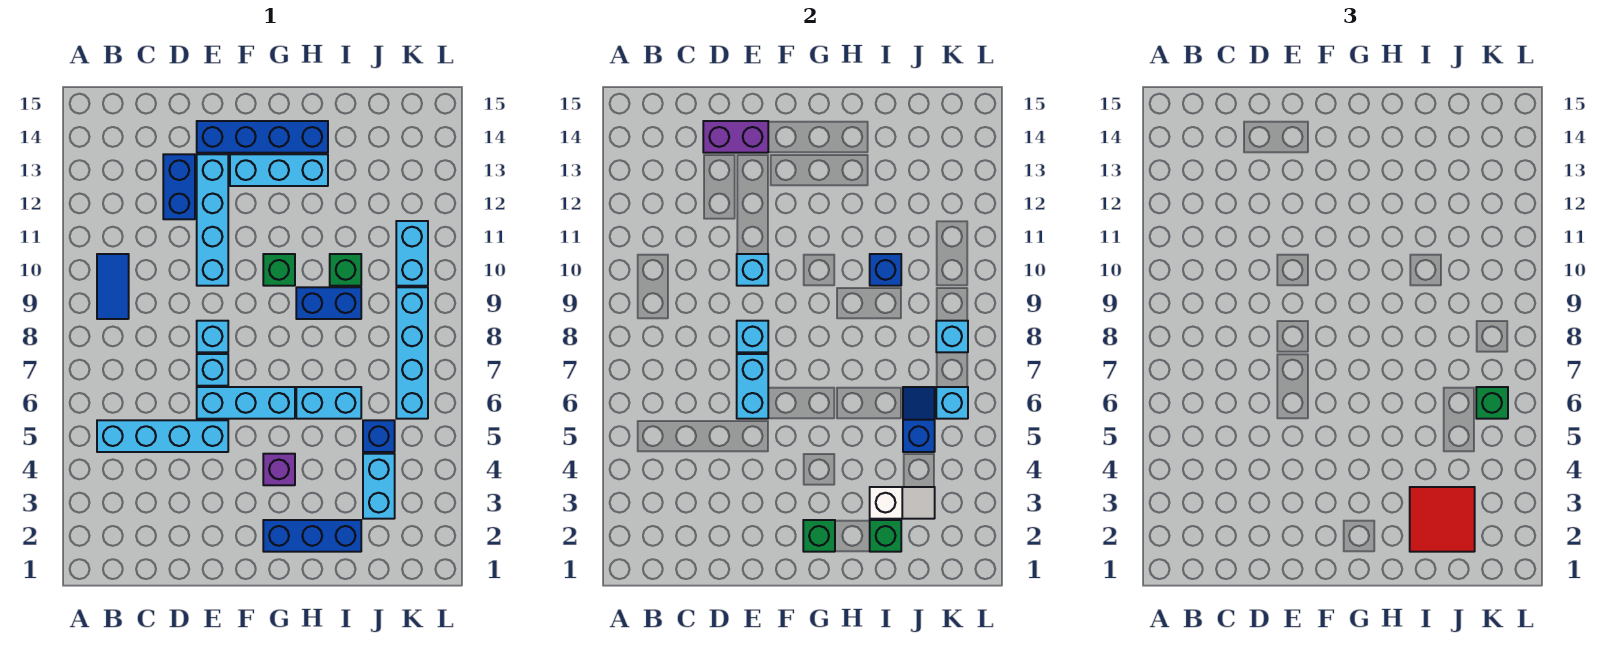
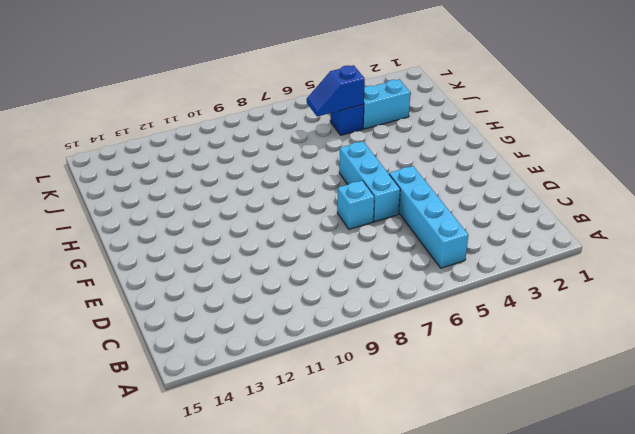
none -> blue 1x2 tile [97,254,129,319]
none -> blue 1x2 brick [163,154,195,219]
none -> cyan 1x1 brick [197,321,228,352]
none -> cyan 1x4 brick [197,154,228,286]

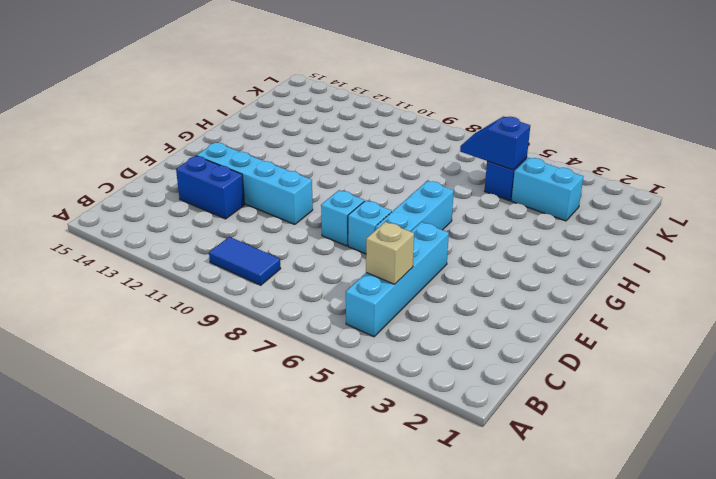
tan 1x1 brick [366,222,414,284] -> none
none -> blue 1x4 brick [197,121,328,153]
none -> cyan 1x3 brick [230,154,328,186]
none -> blue 1x3 brick [263,520,361,552]
none -> purple 1x1 brick [263,454,295,485]

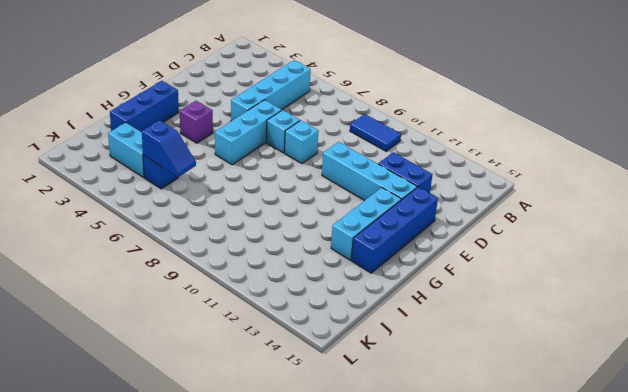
none -> green 1x1 brick [263,254,295,286]
none -> cyan 1x2 brick [296,387,361,419]
none -> blue 1x2 brick [296,287,361,319]
none -> green 1x1 brick [330,254,361,286]

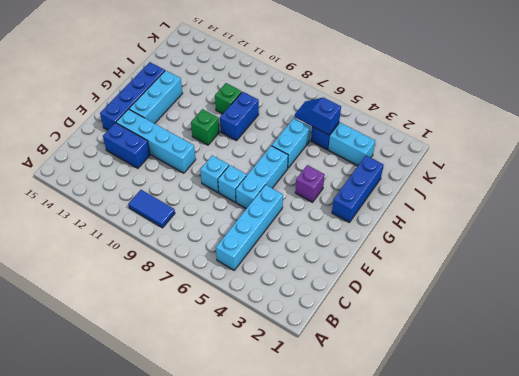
none -> cyan 1x4 brick [396,287,428,419]
none -> cyan 1x2 brick [396,221,428,286]
none -> purple 1x2 brick [703,121,768,153]
none -> cyan 1x2 brick [737,354,768,419]

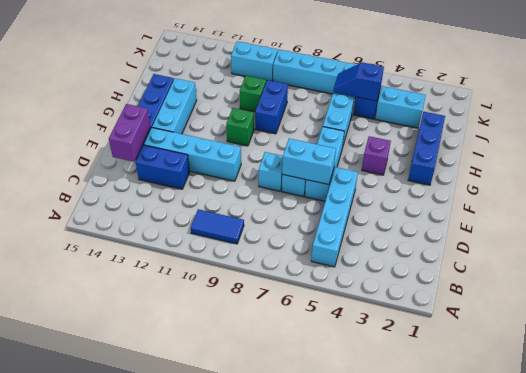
none -> cyan 1x1 brick [737,321,768,352]
none -> cyan 1x1 brick [737,254,768,286]
none -> green 1x1 brick [803,520,835,552]
none -> green 1x1 brick [870,520,901,552]

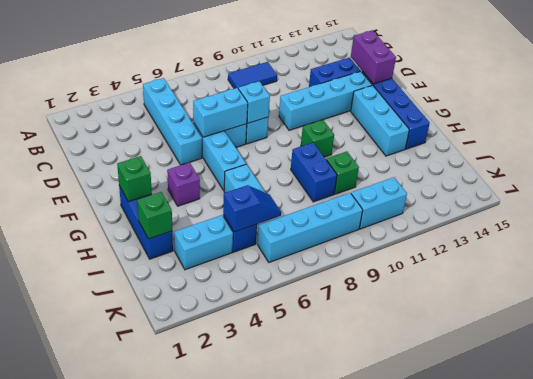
none -> cyan 1x1 brick [737,254,768,286]
none -> white 1x2 slope [870,487,935,519]
none -> blue 1x1 brick [870,254,901,286]
none -> cyan 1x1 brick [936,387,968,419]

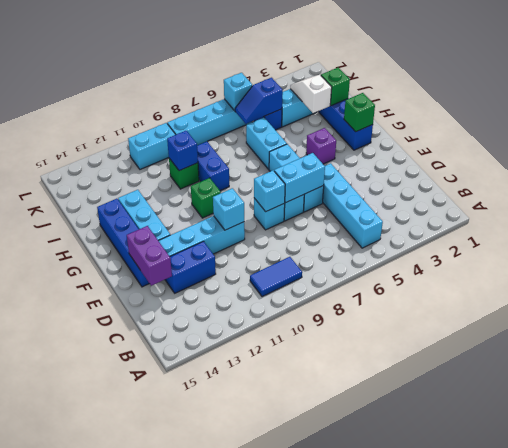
none -> cyan 1x1 brick [936,321,968,352]
none -> red 2x2 tile [1410,487,1475,552]
none -> green 1x1 brick [1476,387,1508,419]

